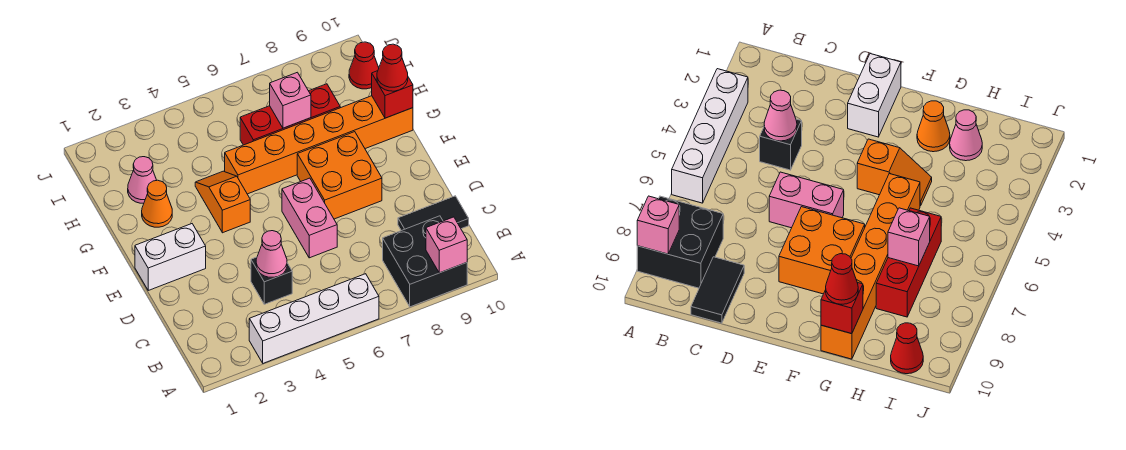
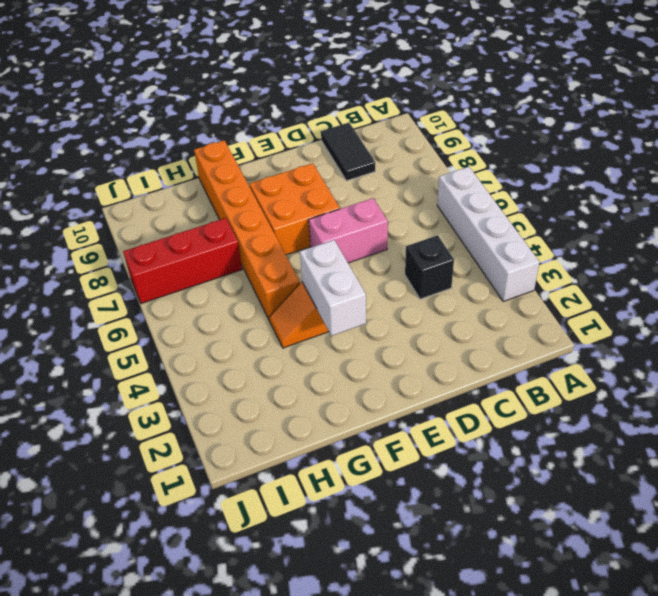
white 1x2 brick [300,240,366,336] -> white 1x2 brick moved to [135,224,206,290]
red 1x3 brick [123,218,242,304] -> red 1x3 brick turned to [240,84,340,145]
none -> black 2x2 brick [383,216,467,307]
none -> orange 1x1 cone [142,180,172,227]
none -> pink 1x1 cone [128,157,157,203]

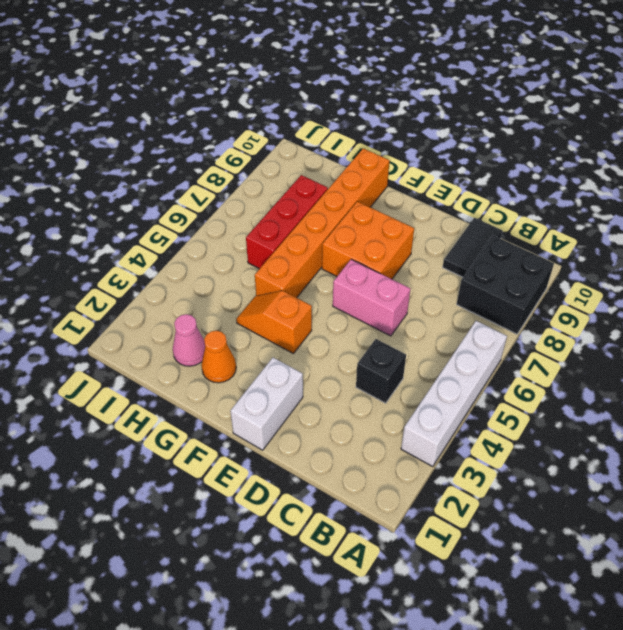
none -> red 1x1 cone [349,42,379,89]
none -> pink 1x1 brick [426,217,467,273]
none -> pink 1x1 cone [256,231,287,277]

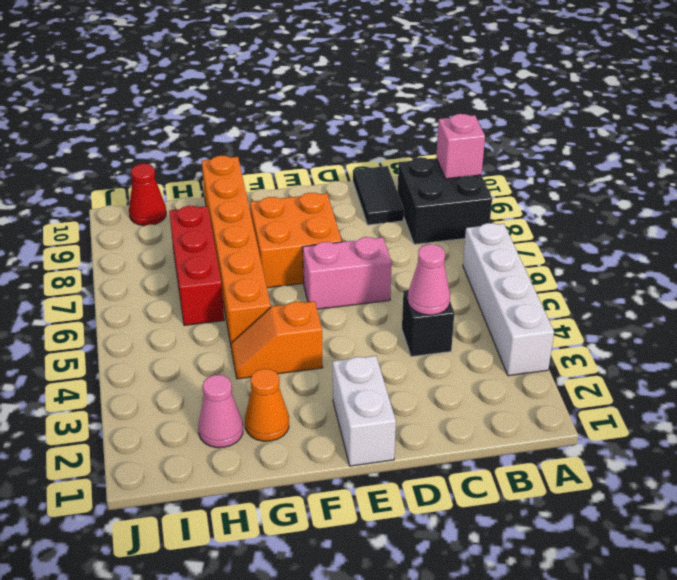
none -> red 1x1 brick [372,71,413,118]
none -> pink 1x1 brick [270,72,311,128]
none -> red 1x1 cone [377,44,408,91]

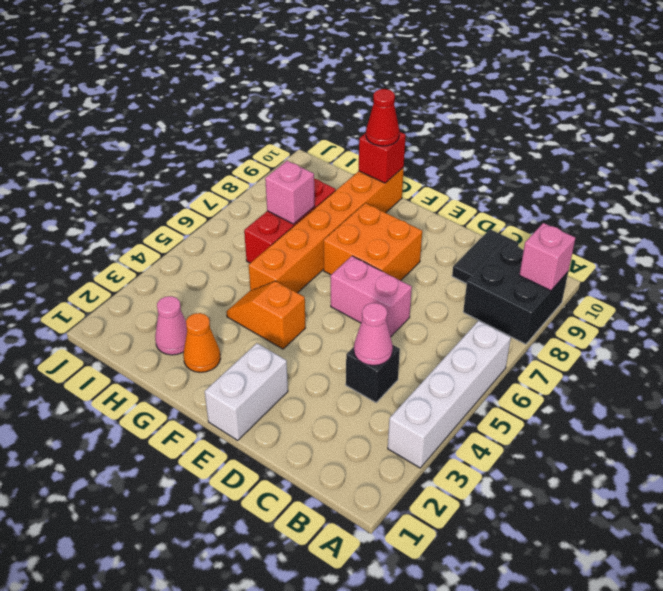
none -> red 1x1 cone [349,42,379,89]

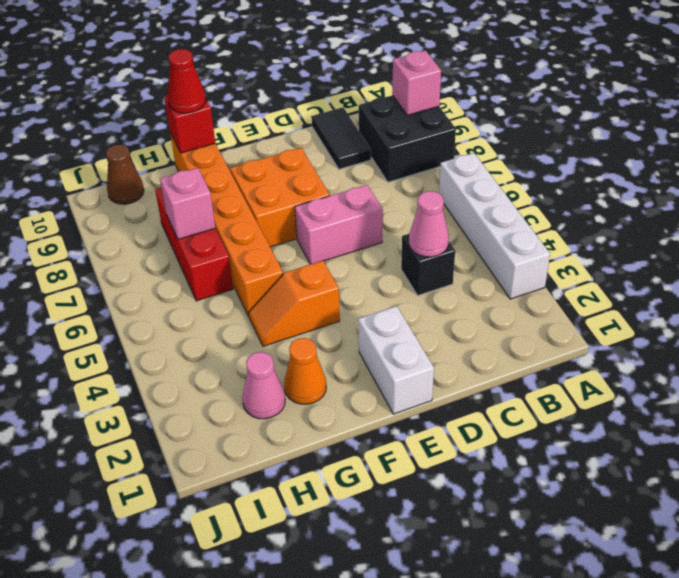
brown 1x1 cone [106,144,144,204] -> red 1x1 cone [349,42,379,89]

